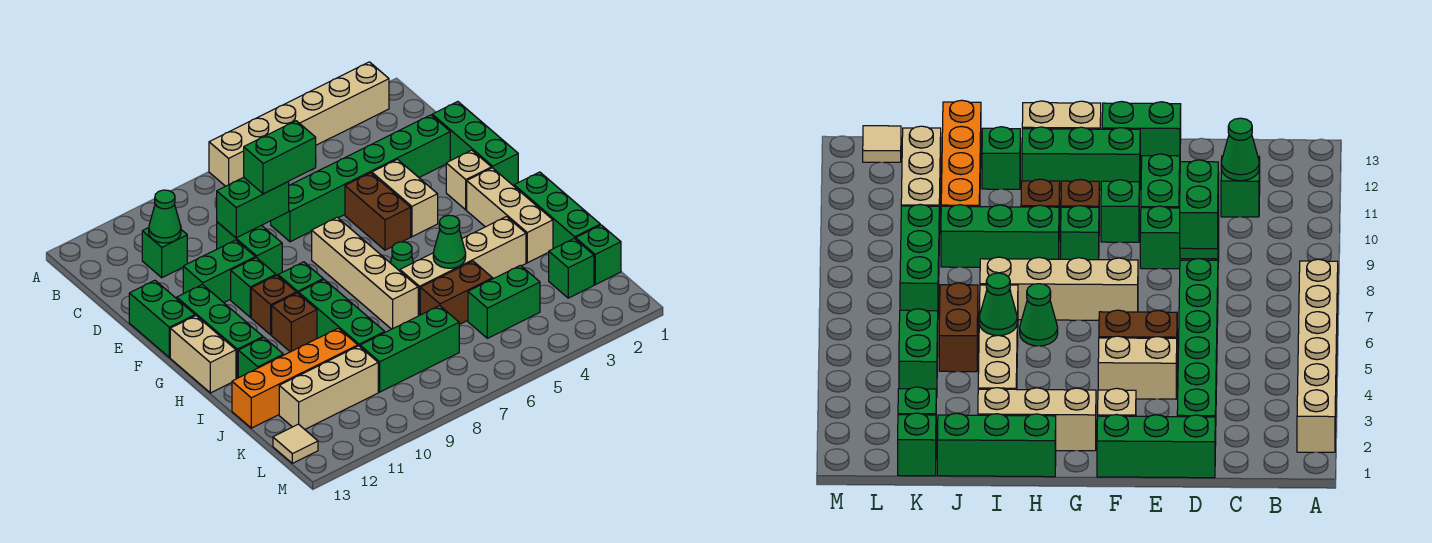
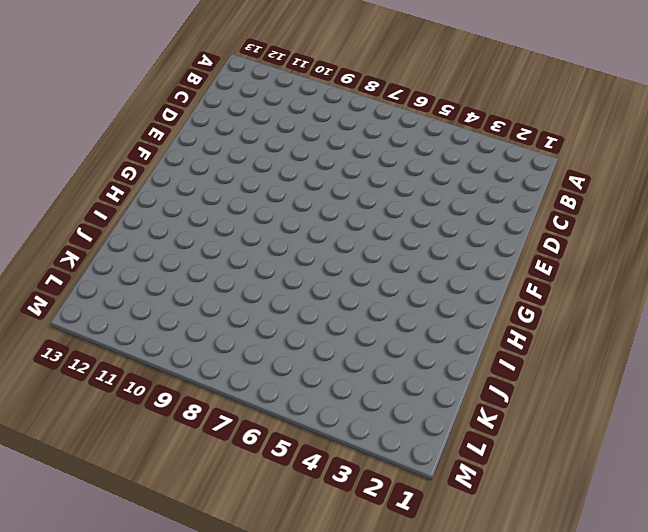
none -> tan 1x6 brick [209,62,389,186]
none -> green 1x1 brick [142,228,187,278]
none -> green 1x3 brick [432,102,518,186]
none -> green 1x6 brick [271,115,450,242]

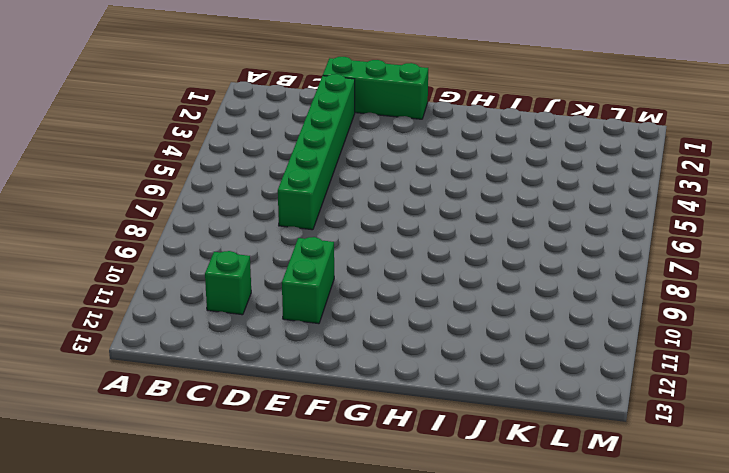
none -> tan 1x6 brick [209,62,389,186]
none -> green 1x2 brick [217,222,282,276]
none -> tan 1x2 brick [372,159,438,237]
none -> brown 1x2 brick [345,173,411,250]

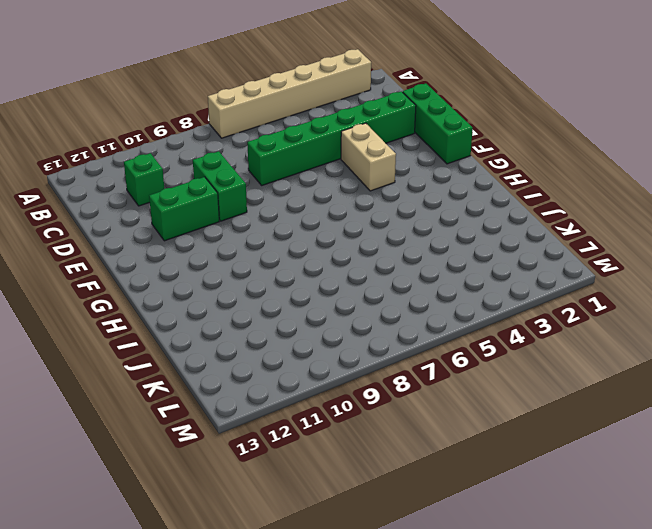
none -> brown 1x2 brick [345,173,411,250]
none -> green 1x2 brick [129,280,195,358]
none -> tan 1x1 brick [446,150,491,210]
none -> tan 1x4 brick [312,217,418,329]

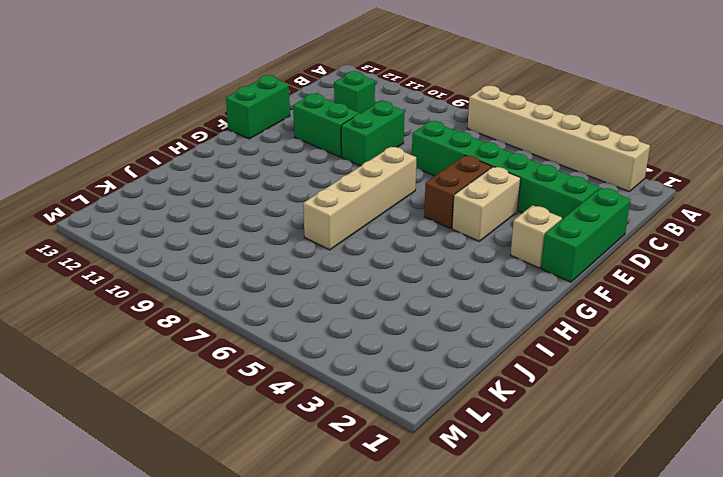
none -> green 1x1 brick [231,258,276,317]
none -> green 1x3 brick [177,284,263,379]
none -> tan 1x3 brick [467,168,553,263]
none -> green 1x1 brick [278,262,323,294]

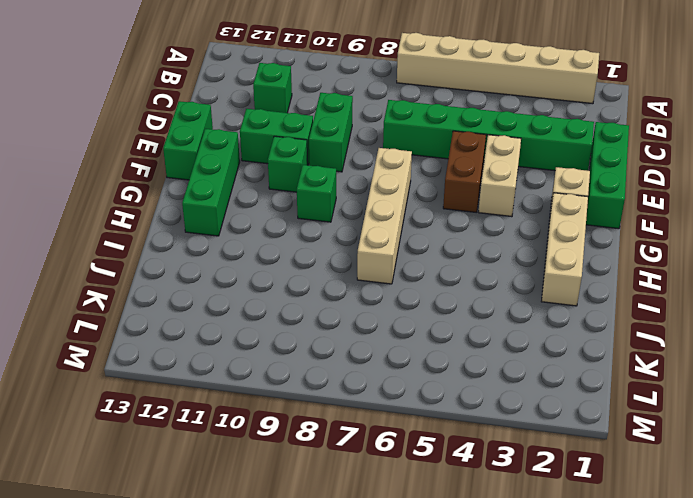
none -> brown 1x1 brick [251,275,296,335]
none -> tan 1x2 brick [170,316,236,393]
none -> green 1x3 brick [514,172,600,249]
none -> green 1x1 cone [390,242,414,271]

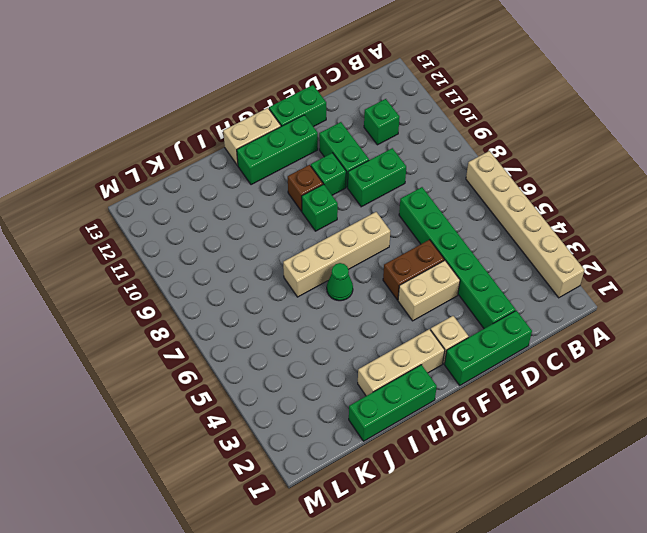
none -> green 1x3 brick [299,280,385,346]
none -> brown 1x1 brick [272,293,317,352]
none -> tan 1x4 brick [400,217,526,316]
none -> green 1x1 brick [238,338,283,378]

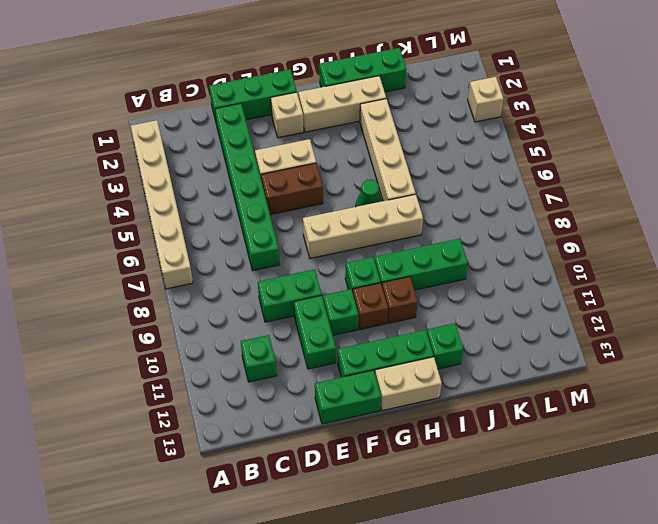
tan 1x1 brick [468,77,504,122] -> none
none -> brown 1x2 brick [420,261,493,325]
none -> orange 1x4 brick [232,328,358,428]
none -> green 1x1 brick [576,225,621,285]
none -> green 1x1 brick [549,238,594,298]

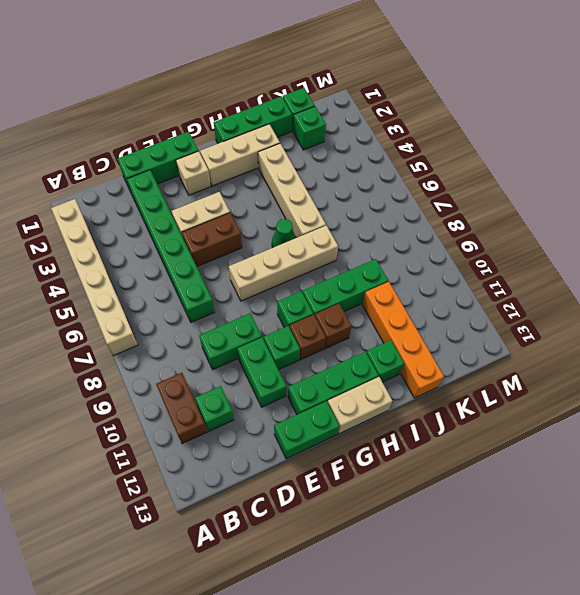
brown 1x2 brick [156,373,207,444] -> brown 1x2 brick moved to [420,261,493,325]
none -> green 1x2 brick [468,265,540,338]
none -> green 1x3 brick [360,306,459,392]
none -> tan 1x3 brick [279,346,378,429]
none -> tan 1x1 tile [273,424,318,463]

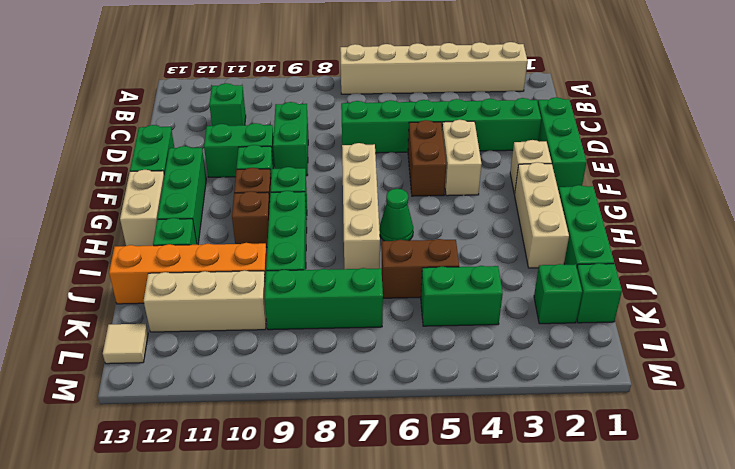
none -> tan 1x4 brick [400,217,526,316]
none -> green 1x1 cone [149,190,181,243]
none -> green 1x2 brick [217,177,289,238]
none -> green 1x1 cone [433,215,466,268]

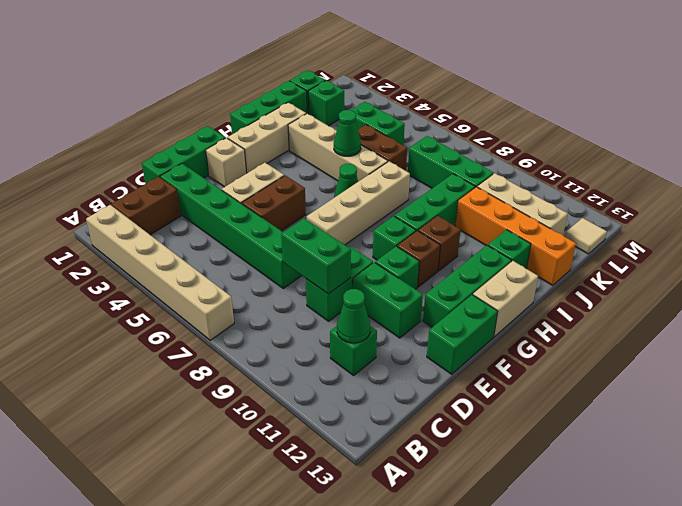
brown 1x2 brick [112,177,181,235] -> none
none -> green 1x2 brick [244,121,316,194]

